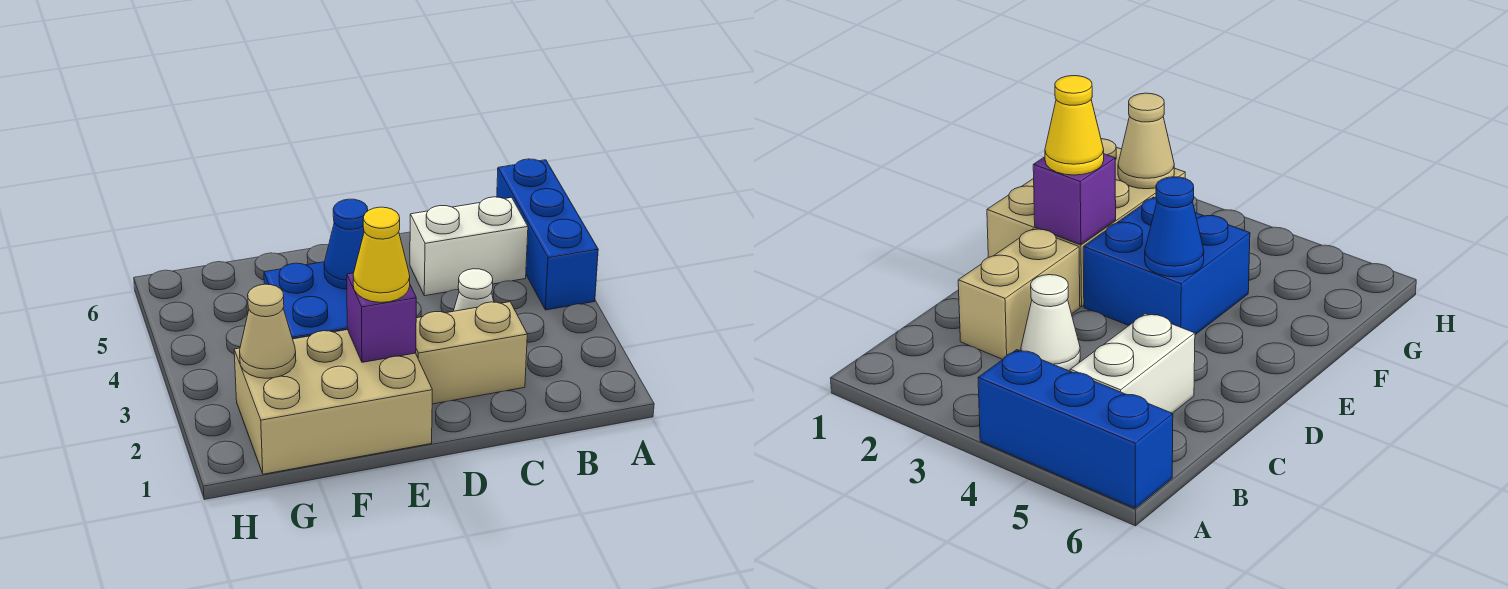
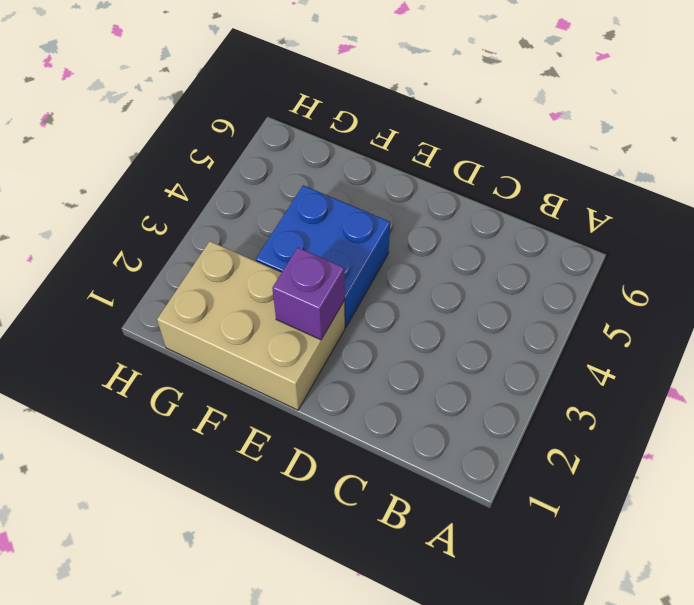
none -> blue 1x3 brick [497,159,598,310]
none -> white 1x2 brick [410,197,528,296]

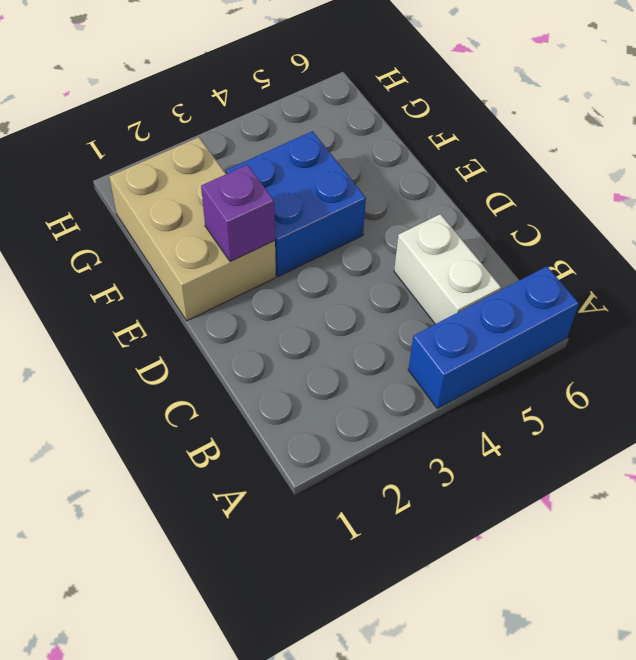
none -> tan 1x2 brick [416,302,527,404]
none -> white 1x1 cone [454,269,494,311]

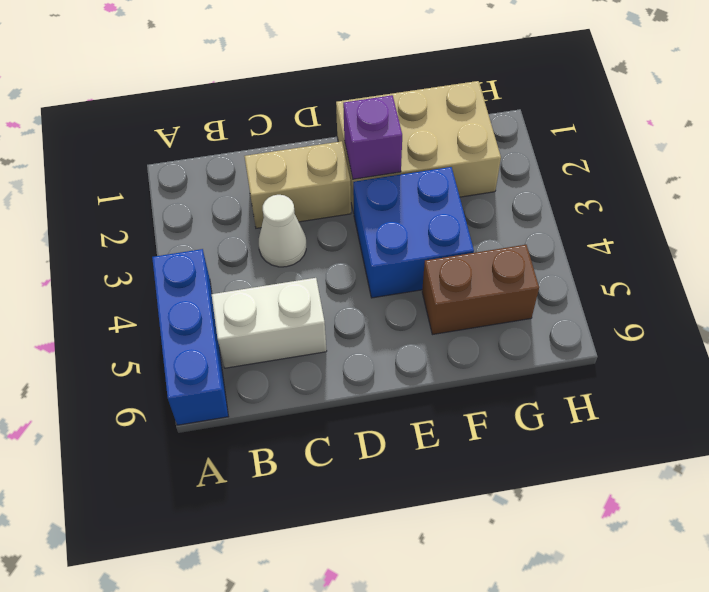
brown 1x2 brick [422,245,539,335] -> none
none -> blue 1x1 cone [324,199,368,289]
none -> tan 1x1 cone [240,284,296,378]

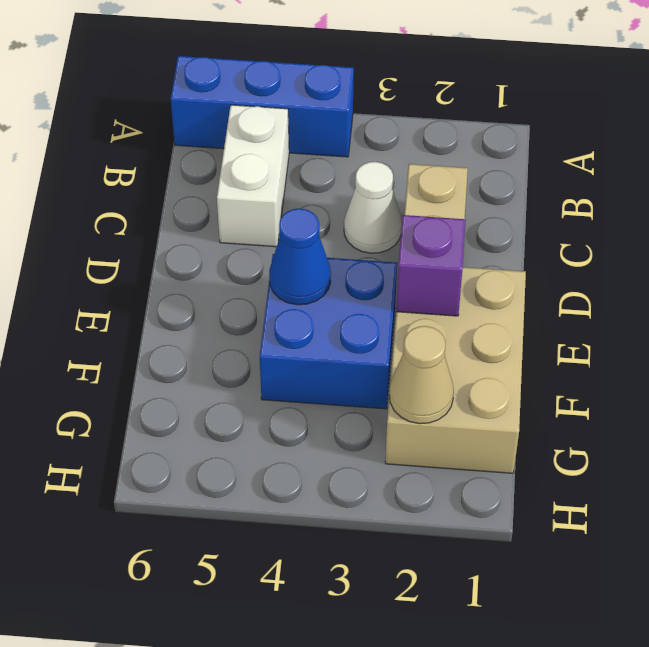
none -> yellow 1x1 cone [353,207,410,302]

